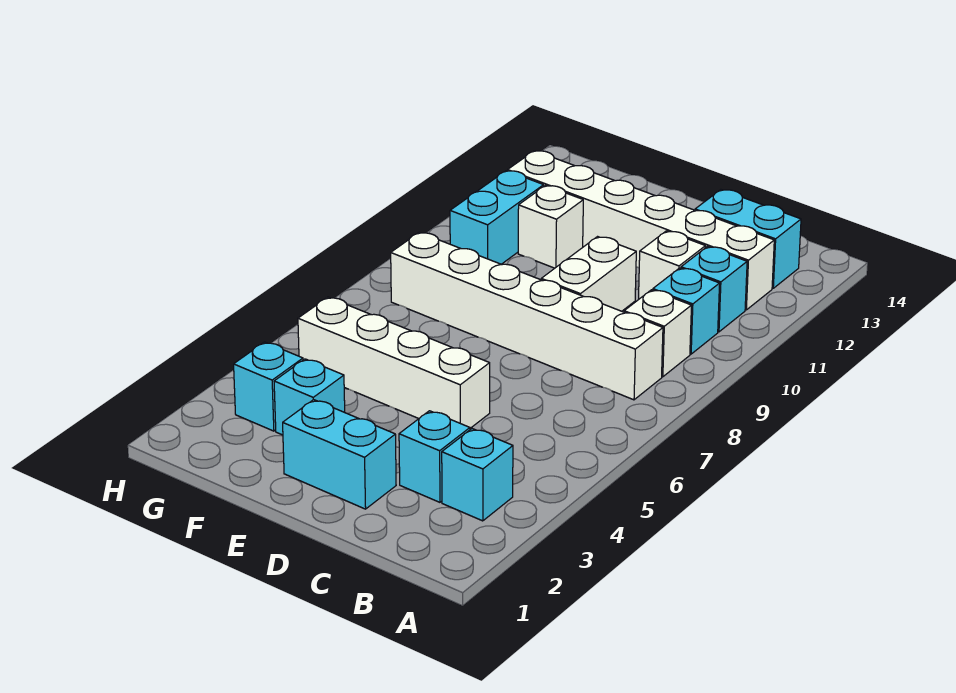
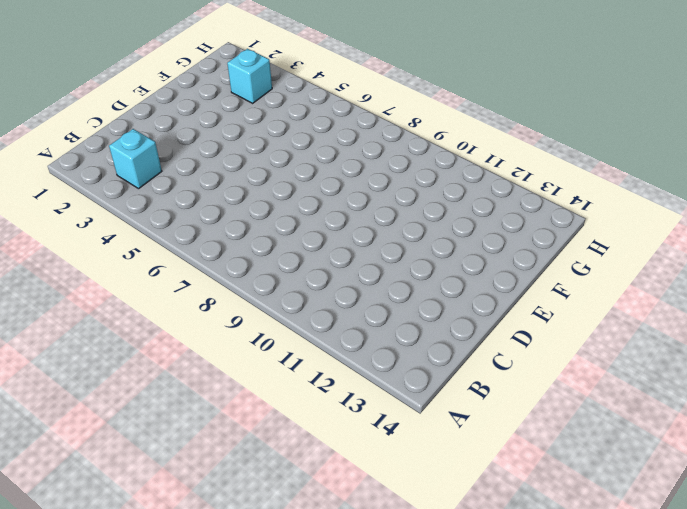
none -> white 1x6 brick [391,232,663,400]
none -> white 1x1 brick [624,290,692,377]
none -> cyan 1x1 brick [653,268,720,354]

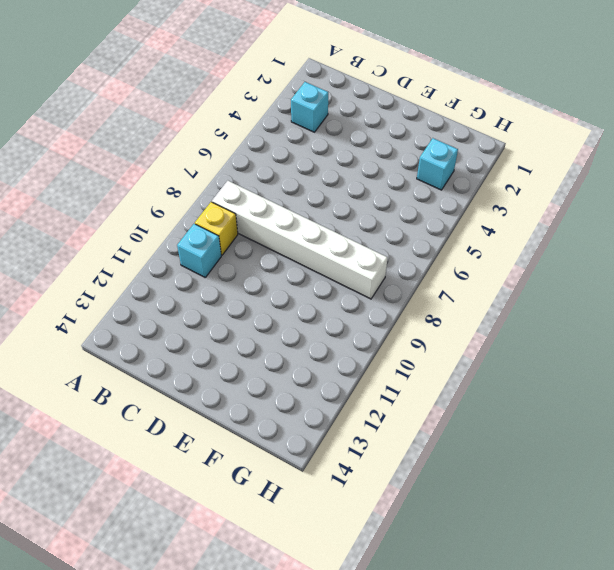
yellow 1x1 brick [195,202,238,255] -> white 1x1 brick [624,290,692,377]
none -> cyan 1x1 brick [681,246,747,332]
none -> white 1x6 brick [508,151,774,310]
none -> cyan 1x2 brick [695,190,801,288]

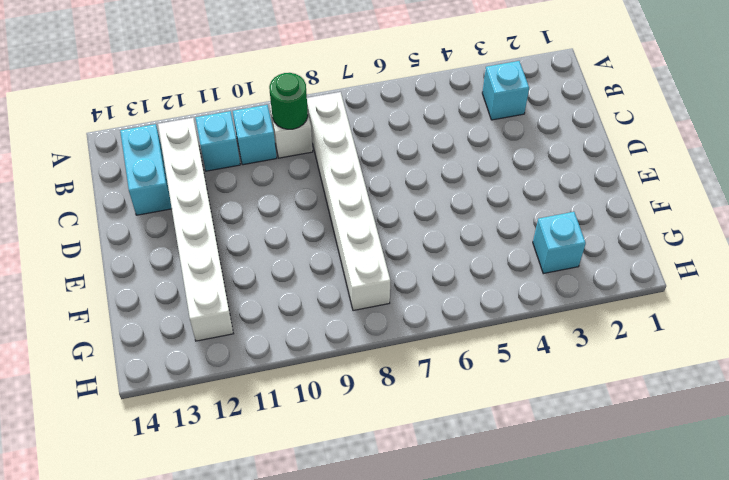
green 1x1 round brick [269,73,308,129] -> none
none -> cyan 1x1 brick [399,411,470,502]
none -> white 1x1 brick [639,231,706,299]
none -> cyan 1x2 brick [283,400,396,509]

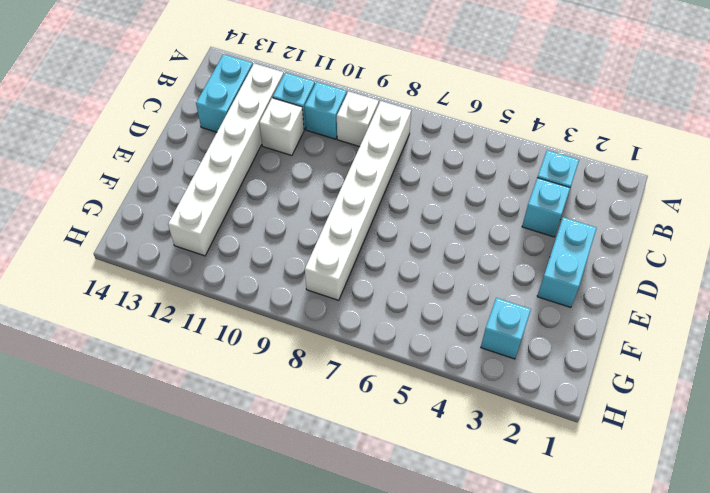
none -> white 1x4 brick [298,297,490,428]
none -> white 1x2 brick [541,237,636,311]
none -> cyan 1x1 brick [274,359,345,435]

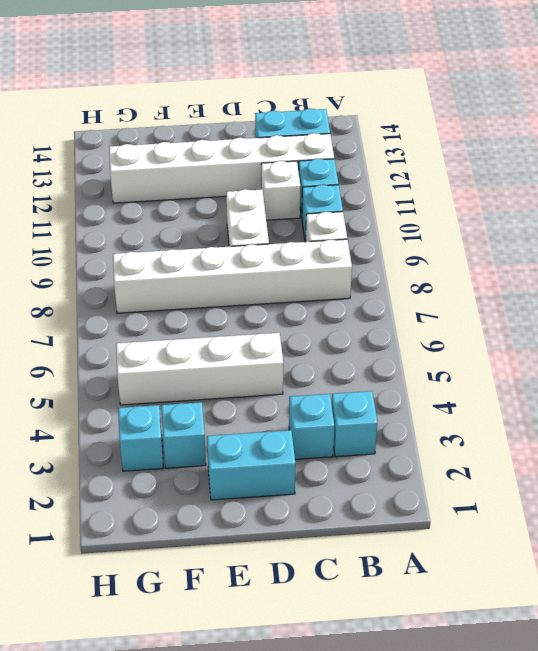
none -> white 1x1 brick [518,185,583,268]
none -> cyan 1x2 brick [450,171,544,264]

